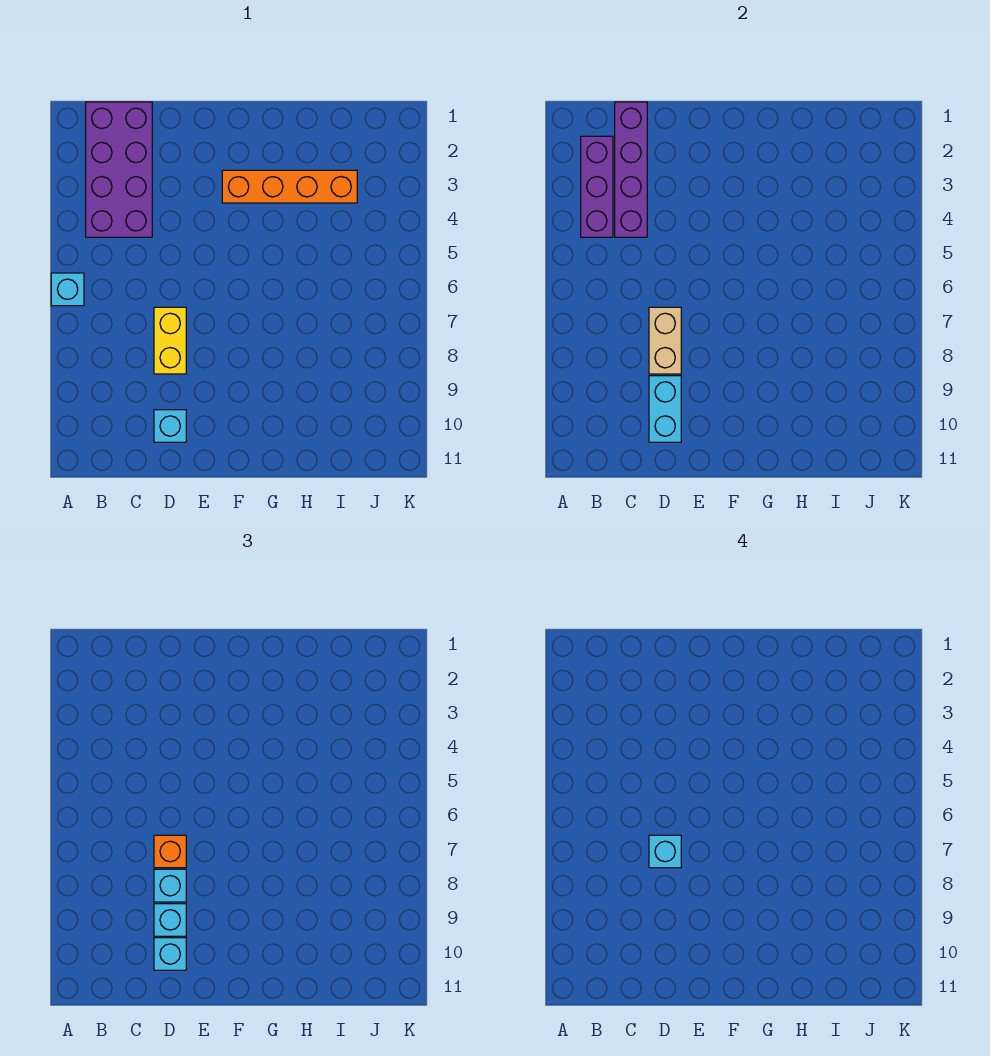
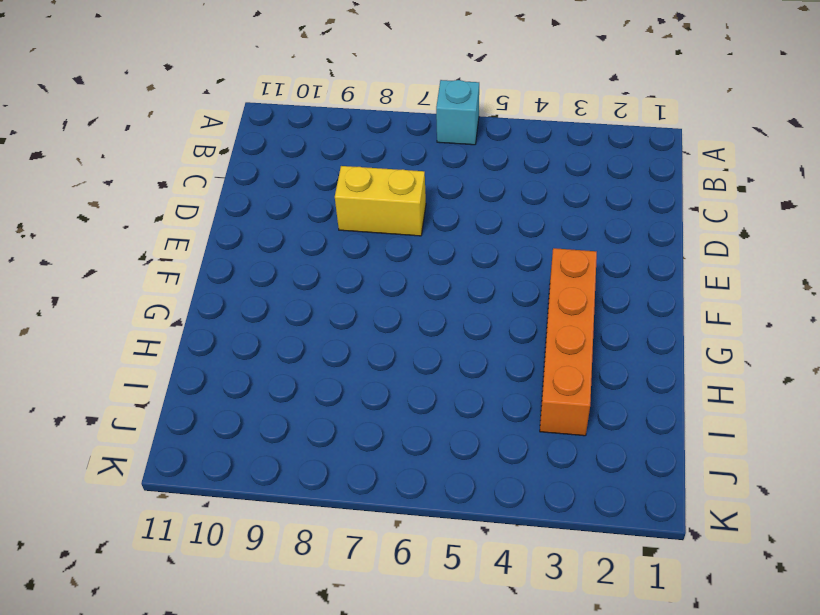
none -> purple 2x4 brick [86,102,152,237]
none -> cyan 1x1 brick [154,410,186,442]
none -> purple 1x3 brick [581,136,613,237]

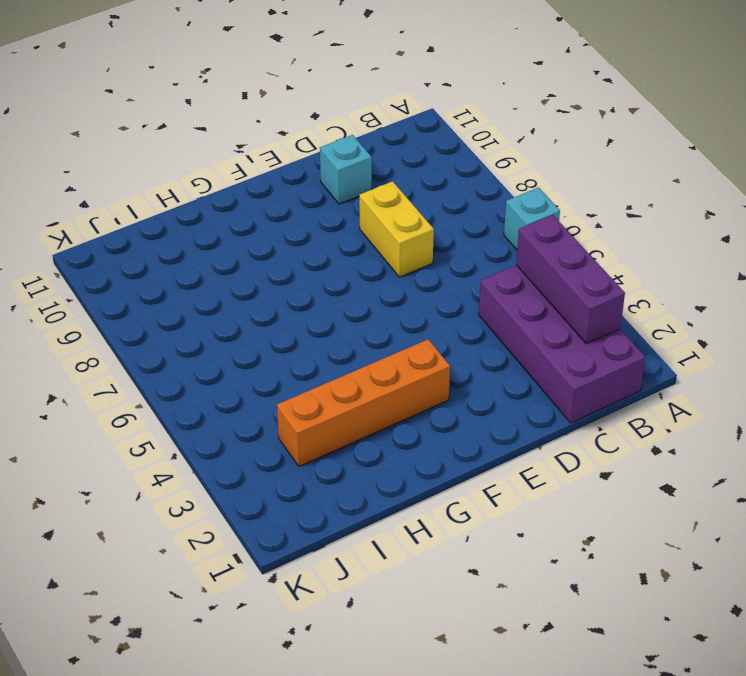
none -> purple 1x4 brick [615,102,647,237]
none -> tan 1x2 brick [649,307,681,374]
none -> cyan 1x2 brick [649,376,681,442]

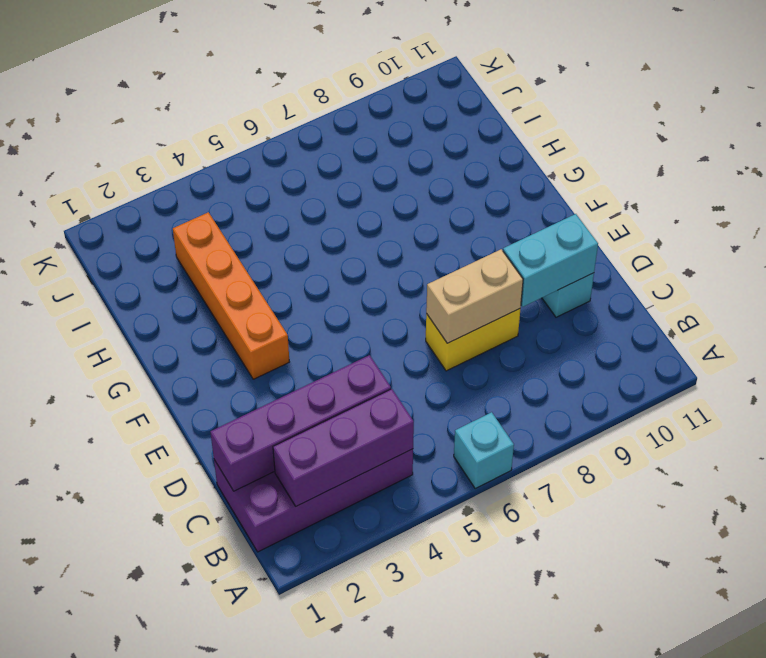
none -> orange 1x1 brick [154,835,186,868]
none -> cyan 1x1 brick [154,869,186,902]
none -> cyan 1x1 brick [154,904,186,936]

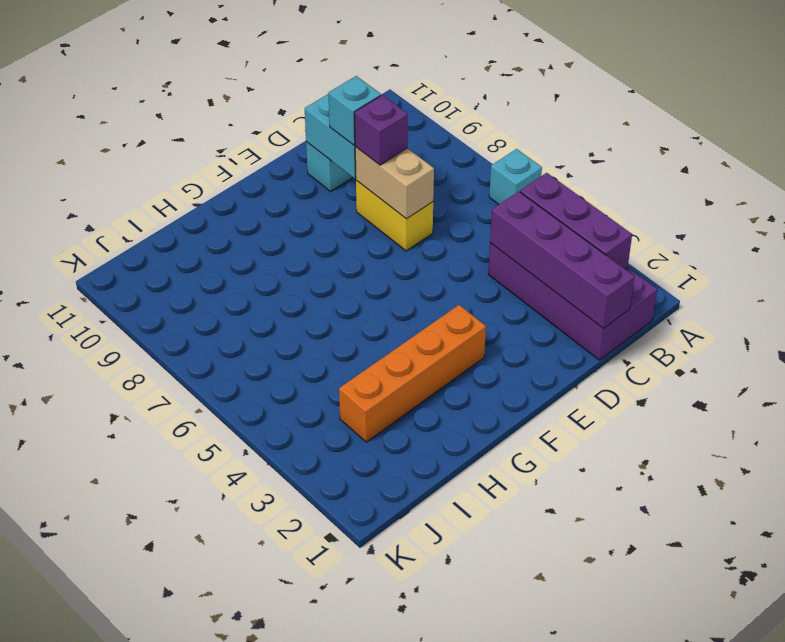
purple 1x1 brick [355,95,408,165] -> cyan 1x1 brick [154,869,186,902]
none -> orange 1x1 brick [154,835,186,868]
none -> cyan 1x1 brick [154,938,186,970]
none -> cyan 1x1 brick [649,835,681,868]

